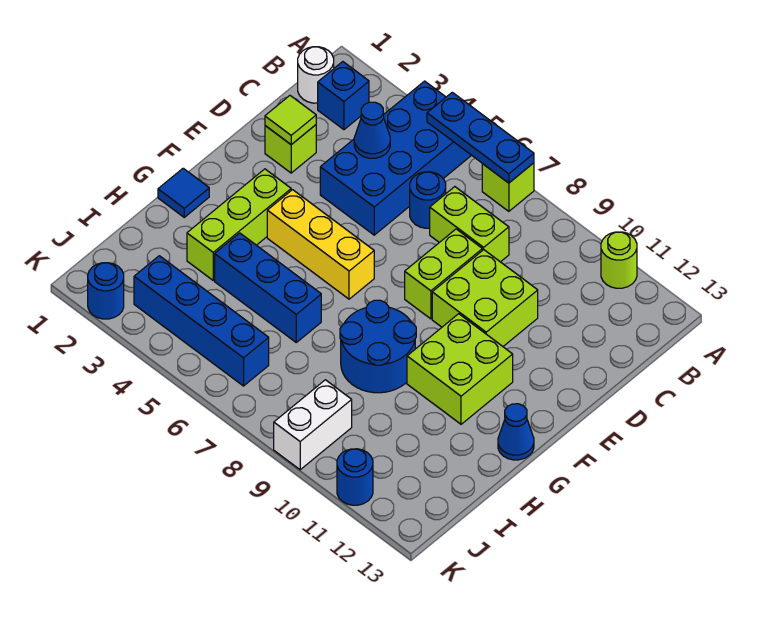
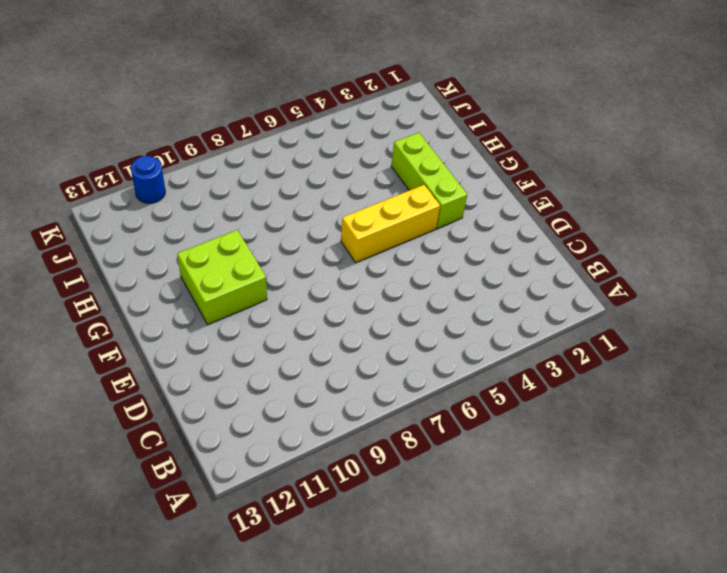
none -> blue 2x4 brick [320,81,471,235]
none -> lime 1x1 brick [482,163,534,211]
none -> lime 1x1 round brick [601,232,637,288]

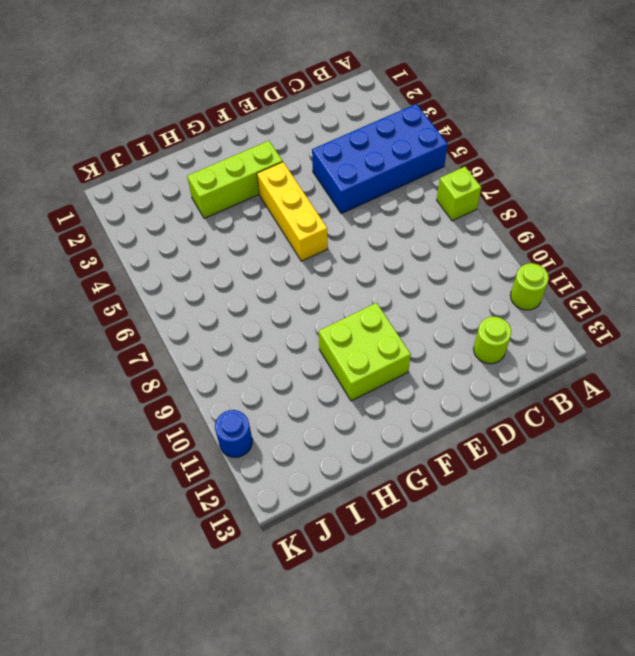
lime 1x1 round brick [474,317,511,364] -> none
none -> white 1x1 round brick [298,47,334,103]
none -> blue 1x1 brick [318,62,369,130]
none -> blue 1x1 round brick [410,172,446,228]

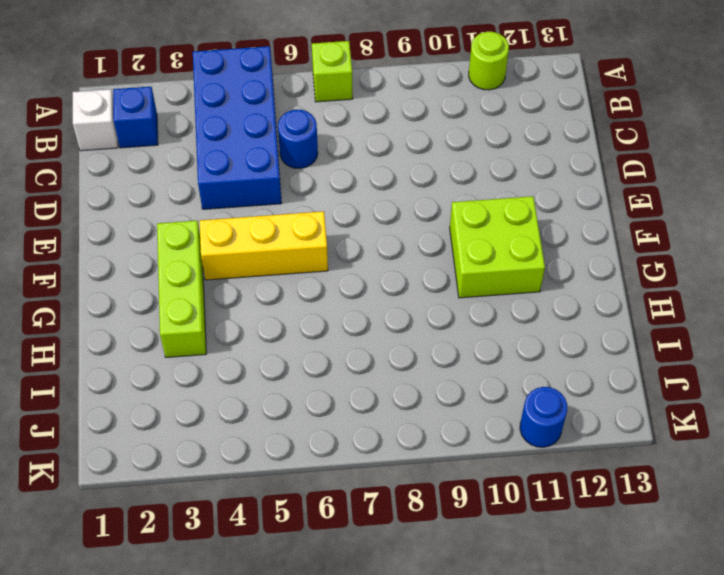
white 1x1 brick [73,89,118,151] -> white 1x1 round brick [298,47,334,103]
none -> lime 1x2 brick [430,187,509,262]
none -> lime 1x1 brick [265,125,316,173]
none -> lime 1x2 brick [405,229,482,319]

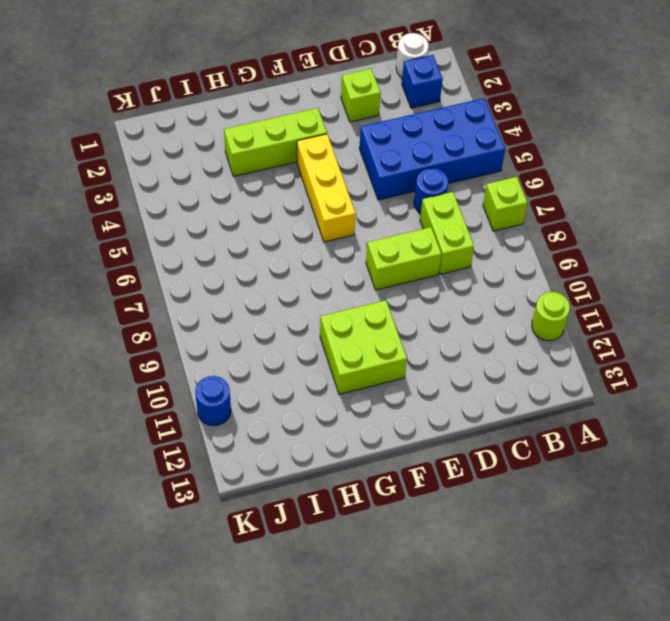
none -> lime 2x2 brick [432,250,538,346]
none -> blue 1x1 tile [158,168,209,217]
none -> blue 2x2 round brick [340,300,416,393]

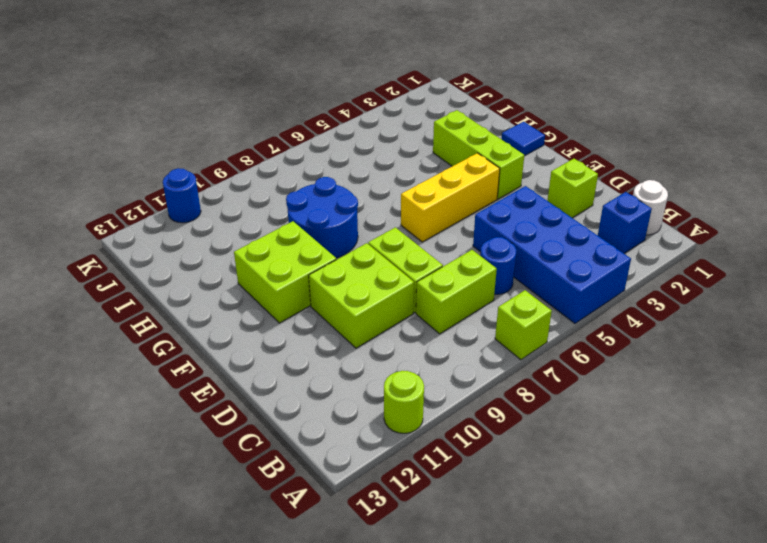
none -> blue 1x1 cone [498,404,534,460]
none -> blue 1x3 brick [215,233,321,342]
none -> blue 1x4 brick [134,256,269,386]

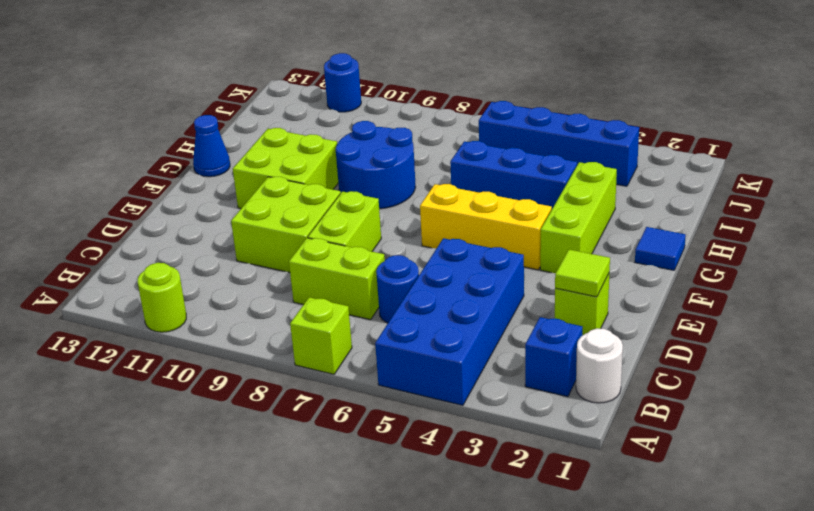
none -> white 1x2 brick [274,380,352,470]
none -> blue 1x1 round brick [88,263,124,319]
none -> blue 1x3 plate [427,92,534,183]

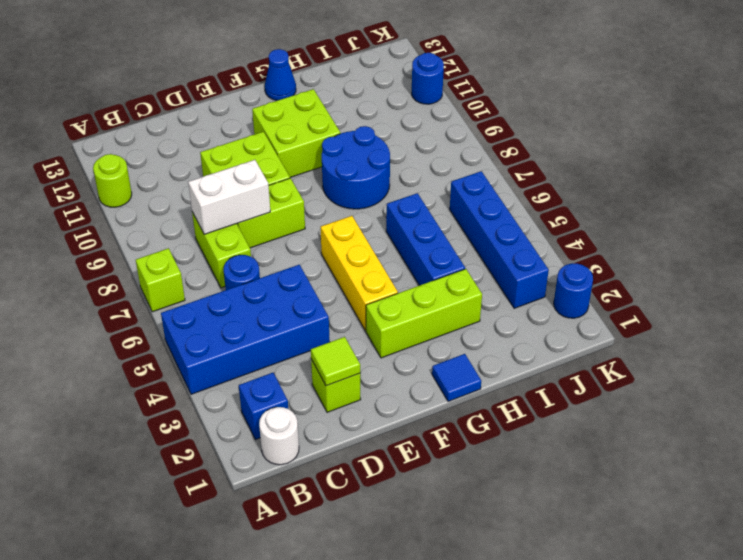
white 1x2 brick [188,160,270,234] -> white 1x2 brick moved to [274,380,352,470]
none -> blue 1x3 plate [427,92,534,183]
none -> blue 1x1 cone [354,102,390,158]

